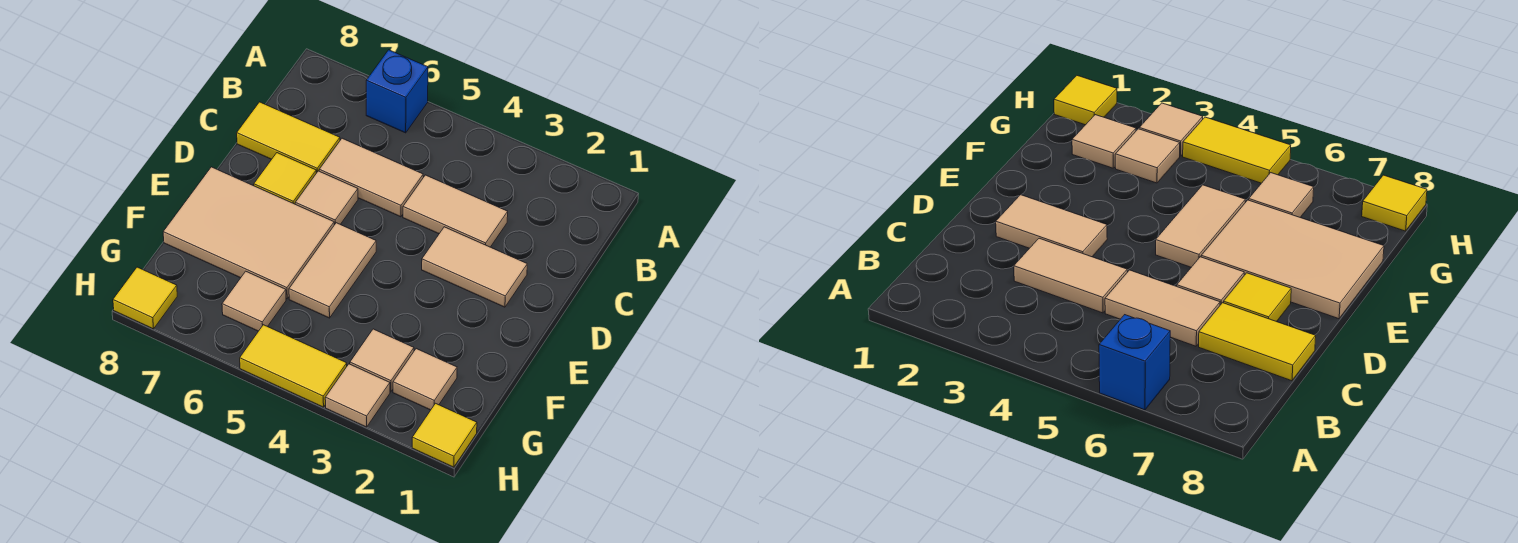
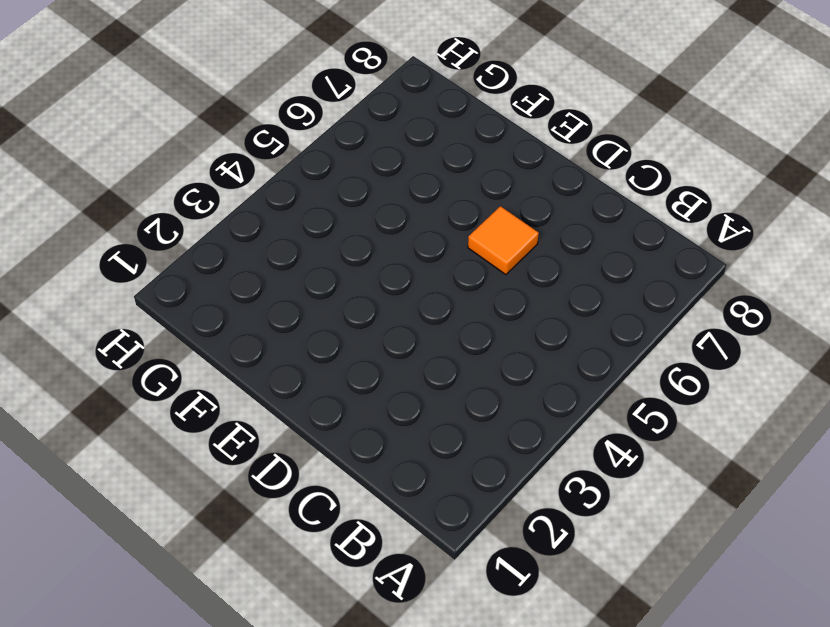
orange 1x1 tile [468,206,539,275] -> tan 1x1 tile [295,171,358,225]
none -> blue 1x1 brick [366,50,428,133]
none -> tan 1x2 tile [403,175,508,247]
none -> tan 1x2 tile [319,138,423,217]

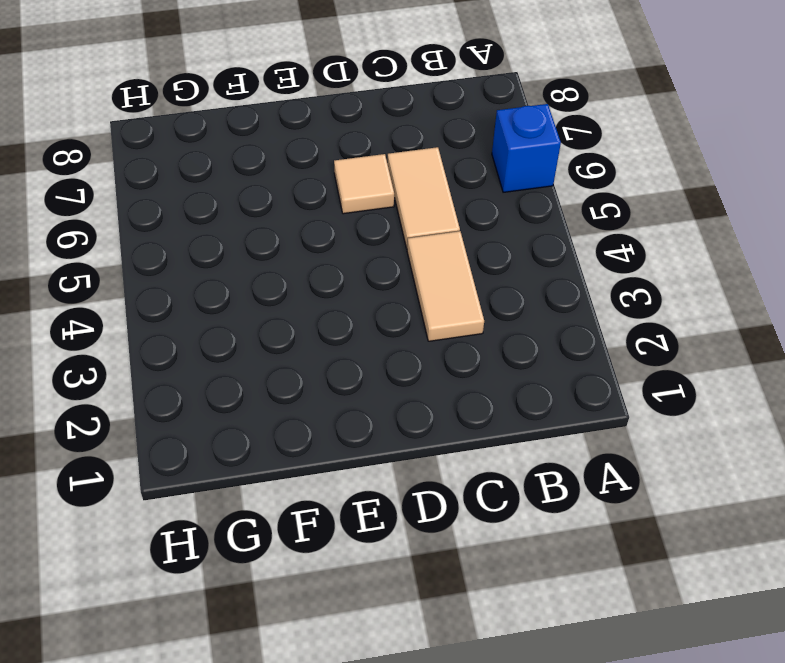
none -> yellow 1x2 tile [237,102,340,173]
none -> tan 1x2 tile [422,227,527,307]
none -> yellow 1x1 tile [254,153,316,204]

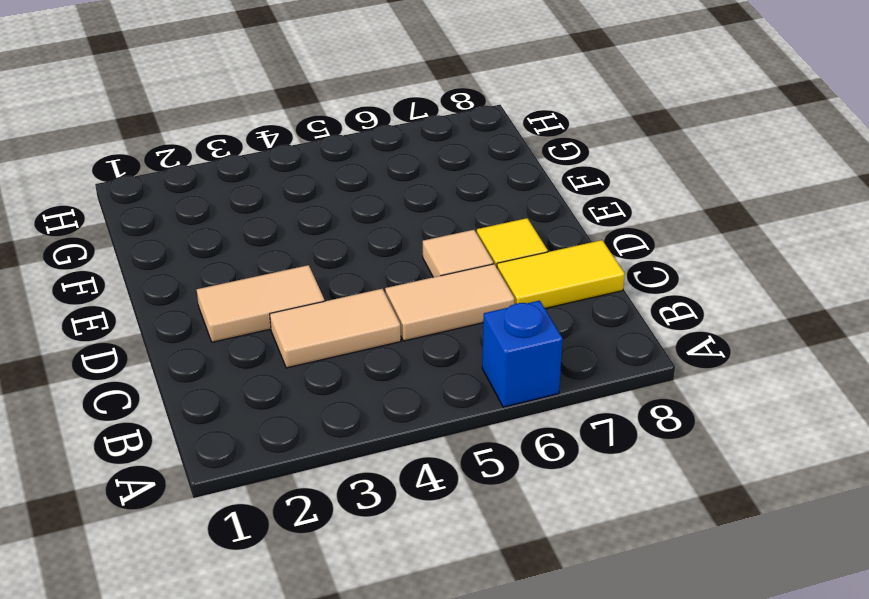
none -> tan 1x2 tile [289,223,376,318]
none -> tan 2x3 tile [163,167,334,299]
none -> tan 1x1 tile [393,349,457,410]

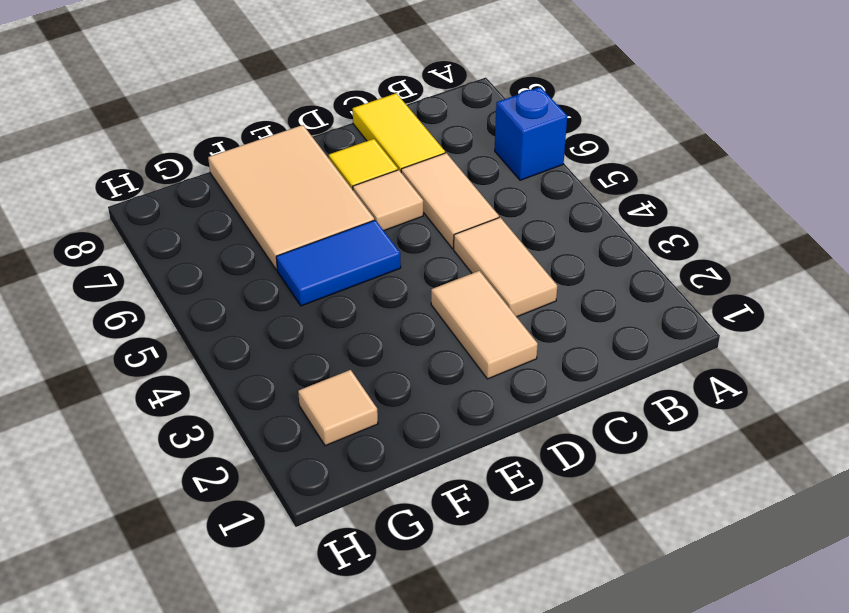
blue 1x2 tile [276,220,401,306] -> tan 1x2 tile [289,223,376,318]
none -> tan 1x1 tile [350,329,414,392]
none -> tan 1x1 tile [222,271,286,331]
none -> yellow 1x1 tile [412,403,477,467]

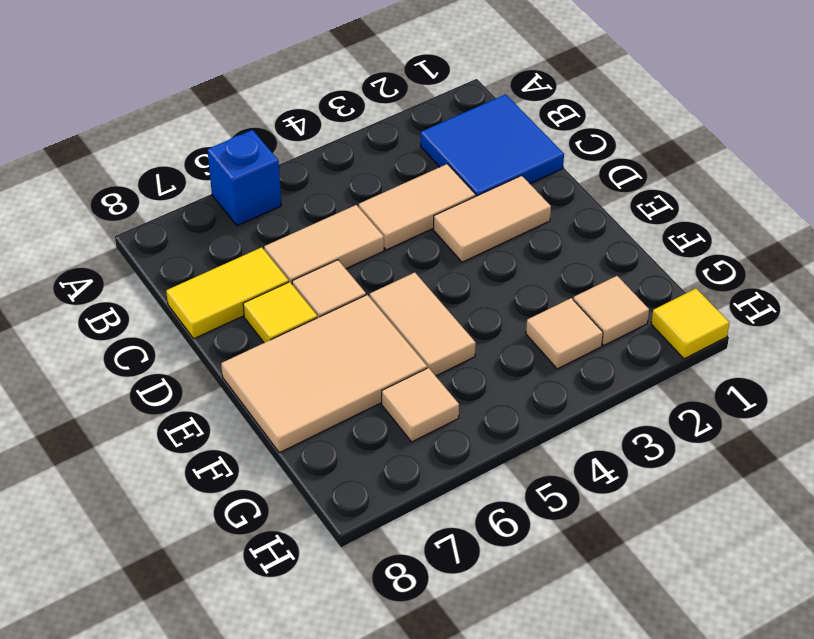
blue 2x2 tile [421,94,564,196] -> none
none -> tan 1x1 tile [325,364,390,427]
none -> yellow 1x2 tile [240,325,347,407]
none -> yellow 1x1 tile [113,267,177,329]

